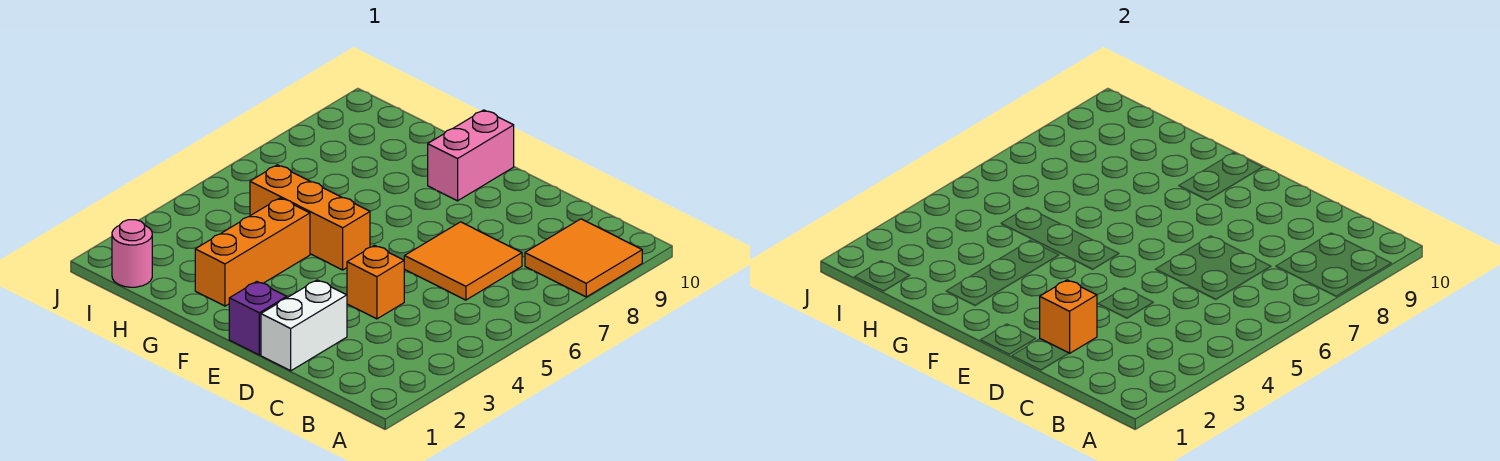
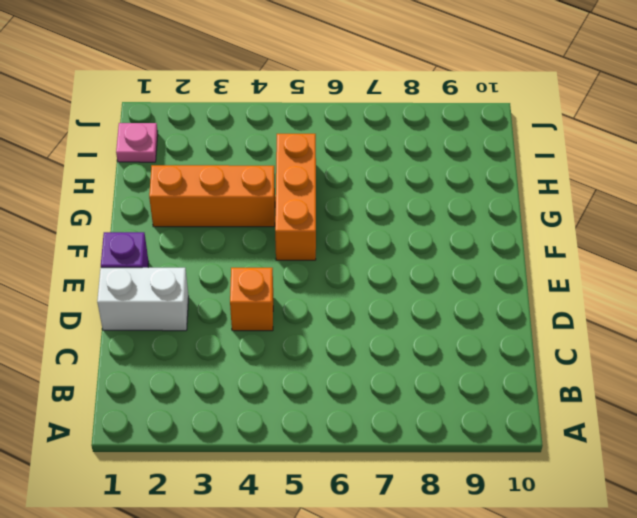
pink 1x1 plate [116,123,158,162] -> pink 1x1 round brick [112,220,152,287]
none -> orange 2x2 tile [525,219,642,297]
none -> orange 2x2 tile [404,222,522,300]

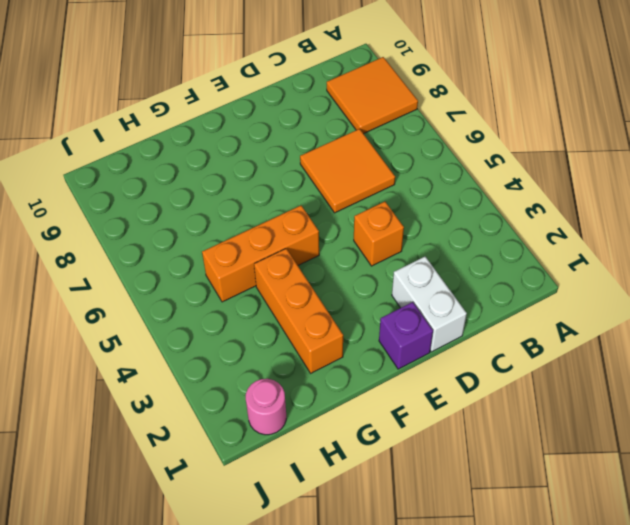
none -> pink 1x2 brick [428,110,514,201]
none -> orange 1x1 brick [1040,280,1097,353]

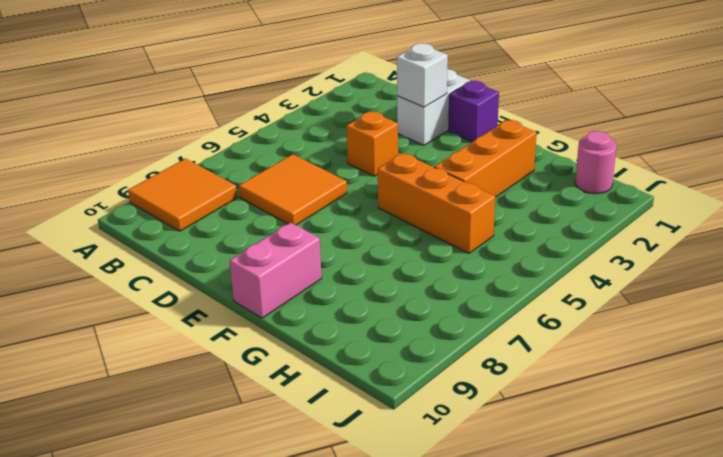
white 1x1 brick [397,43,448,107] -> orange 1x1 brick [1040,280,1097,353]

